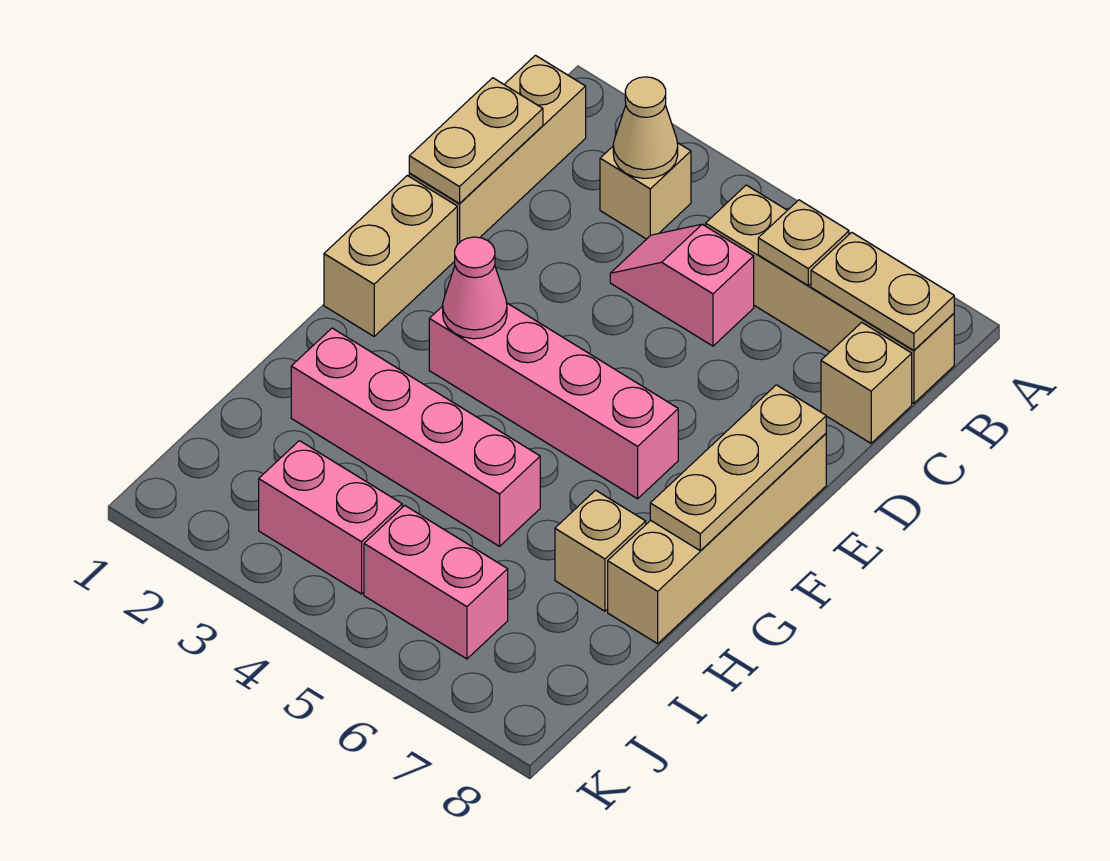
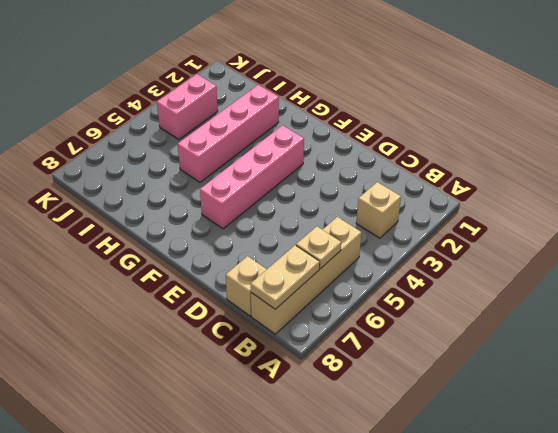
none -> tan 1x3 brick [409,55,586,245]
none -> pink 1x2 slope [610,224,754,346]
none -> tan 1x2 brick [324,175,457,336]

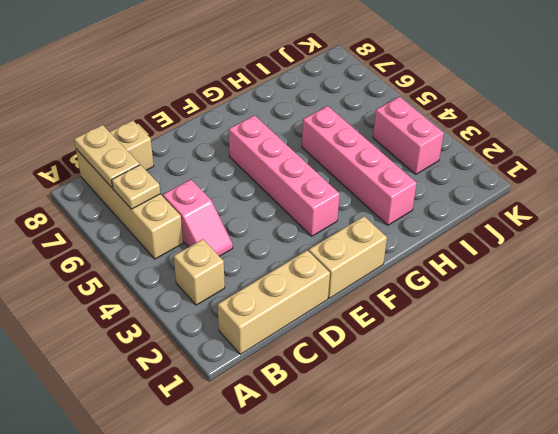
none -> tan 1x4 brick [608,434,826,644]
none -> tan 1x1 brick [555,490,646,611]
none -> pink 1x2 brick [364,506,508,659]

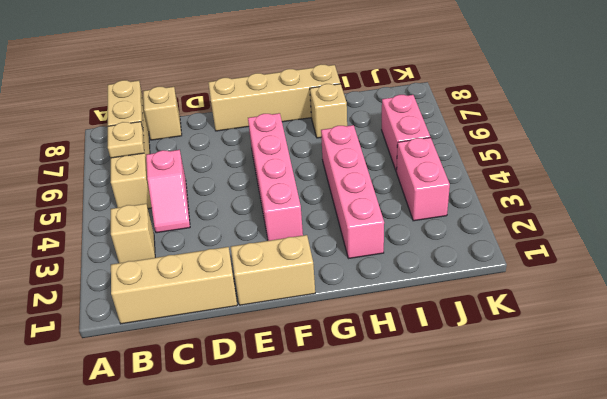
none -> tan 1x1 cone [613,77,678,178]
none -> tan 1x2 plate [409,78,543,204]
none -> tan 1x3 plate [650,385,826,551]

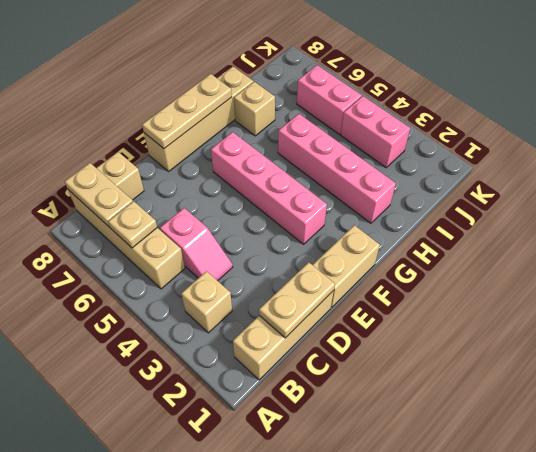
none -> tan 1x1 cone [613,77,678,178]
none -> pink 1x1 cone [443,237,507,339]

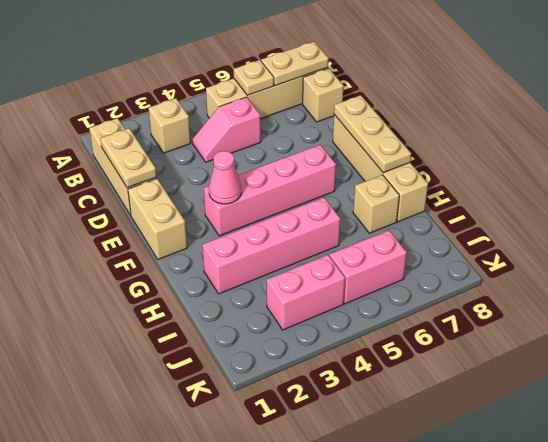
none -> tan 1x1 cone [613,77,678,178]

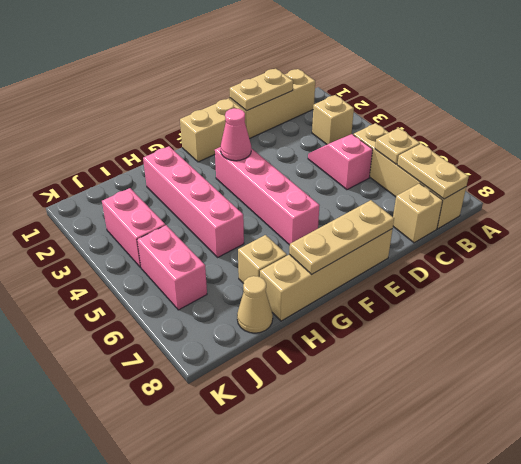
tan 1x1 cone [237,276,273,333] -> tan 1x1 cone moved to [613,77,678,178]

